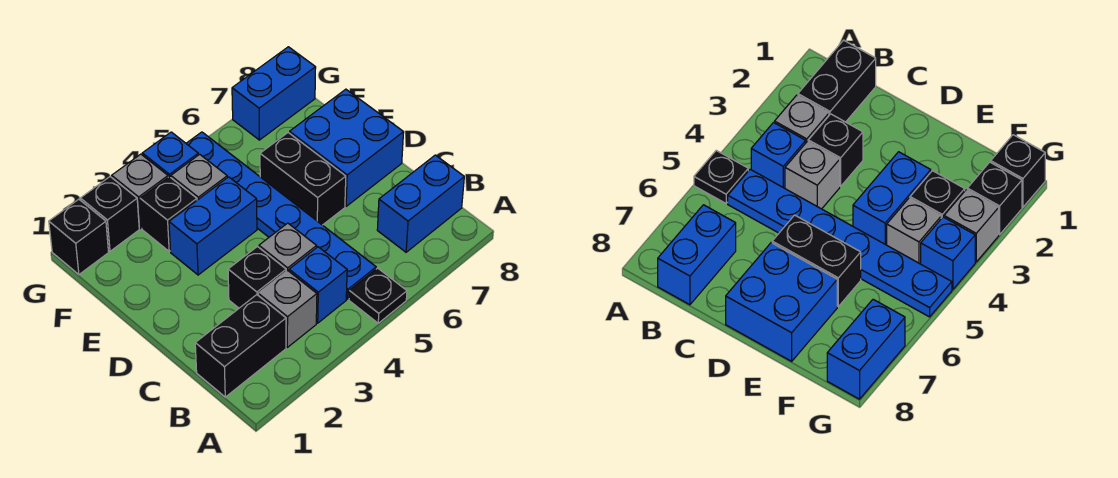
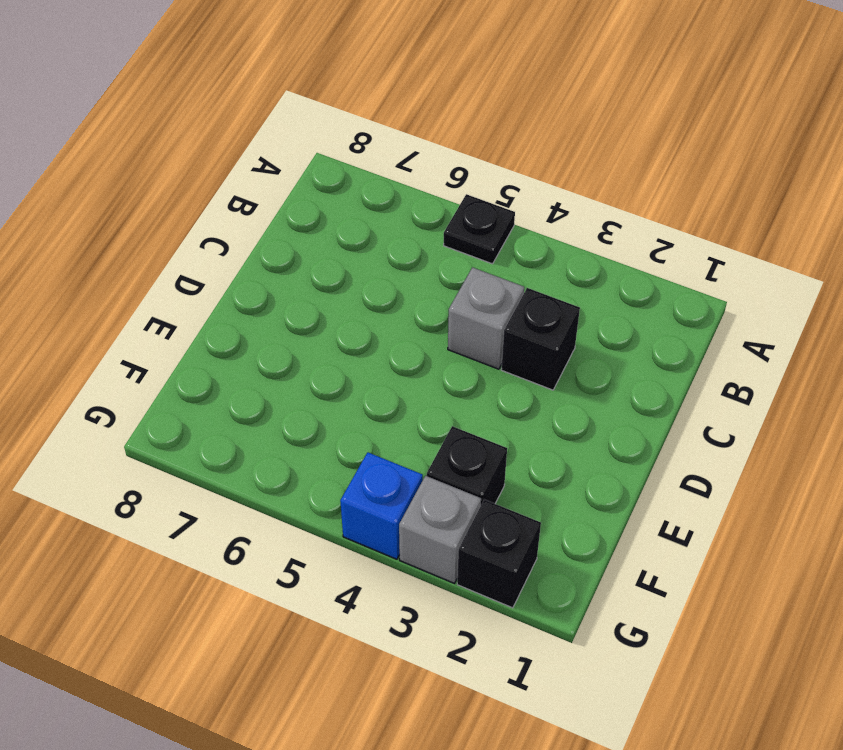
none -> black 1x2 brick [195,295,286,397]
none -> grey 1x1 brick [258,270,317,347]
none -> blue 1x1 brick [289,247,347,323]

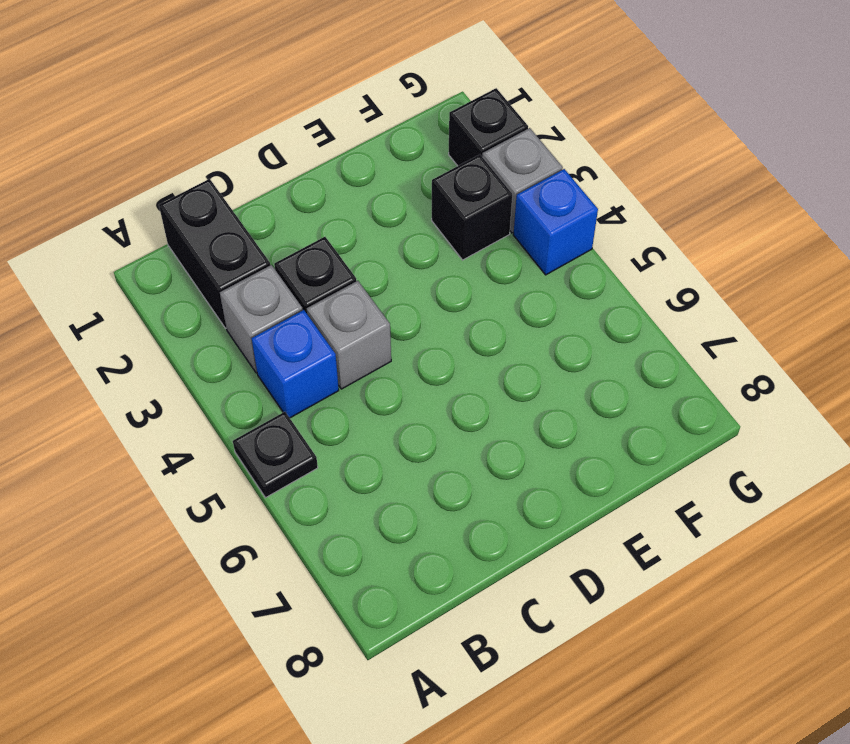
none -> blue 1x6 plate [186,132,376,299]
none -> blue 1x2 brick [377,155,464,252]
none -> black 1x2 brick [260,133,346,225]

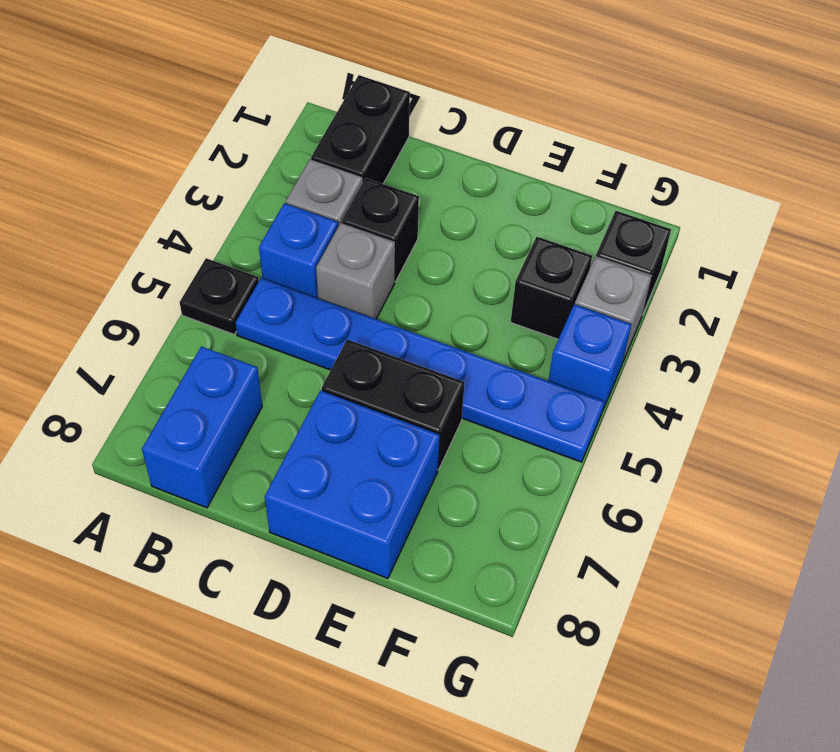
none -> blue 1x2 brick [169,177,257,275]
none -> grey 1x1 brick [171,154,227,200]
none -> black 1x1 brick [49,199,109,274]

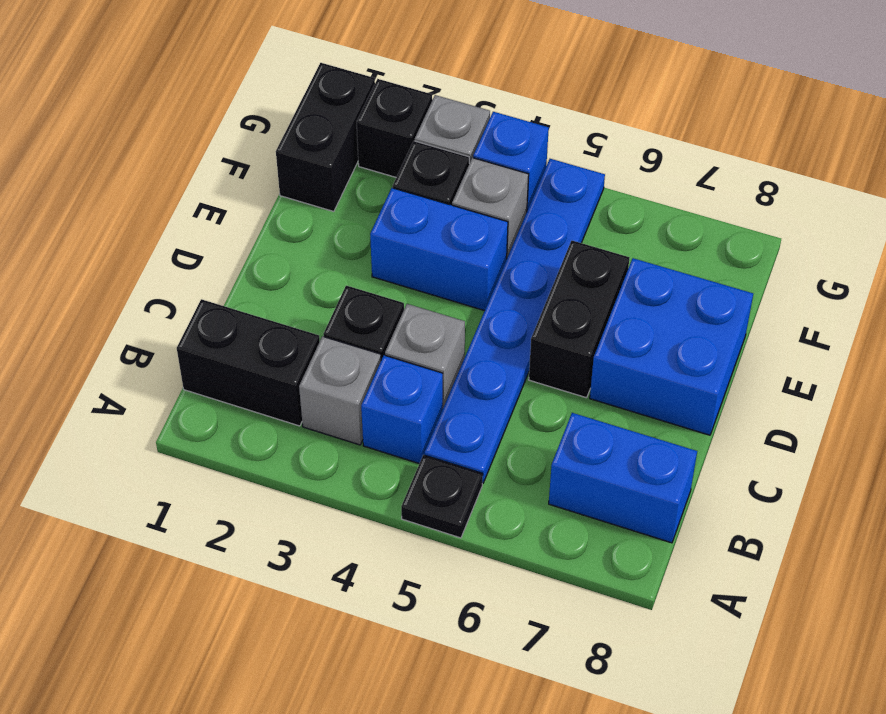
black 1x2 brick [276,63,375,212] -> black 1x1 brick [49,199,109,274]
none -> blue 1x2 brick [232,47,316,140]

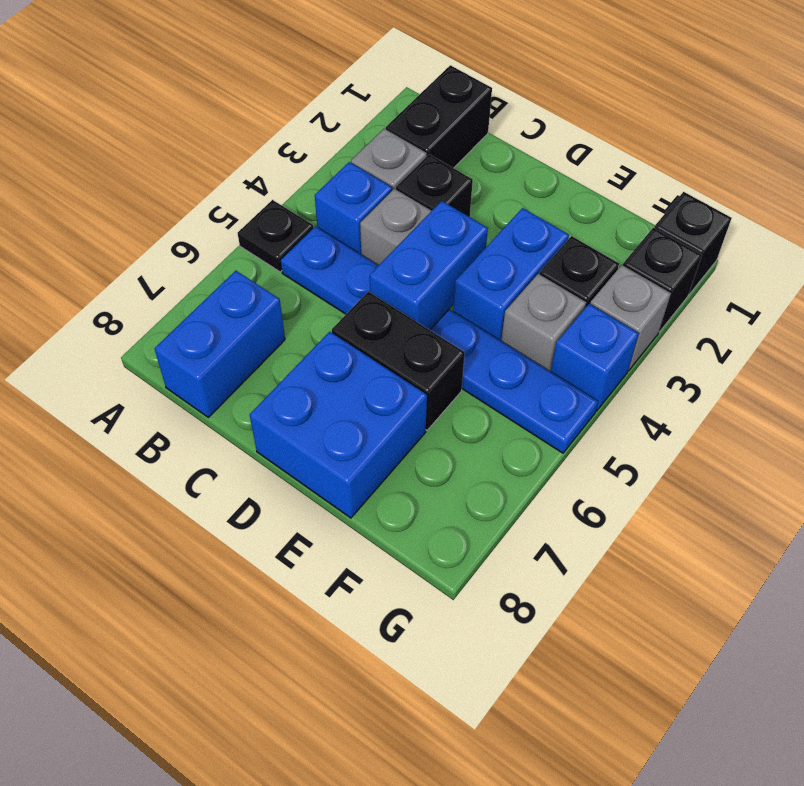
blue 1x2 brick [370,201,488,330] -> blue 1x2 brick moved to [232,47,316,140]

